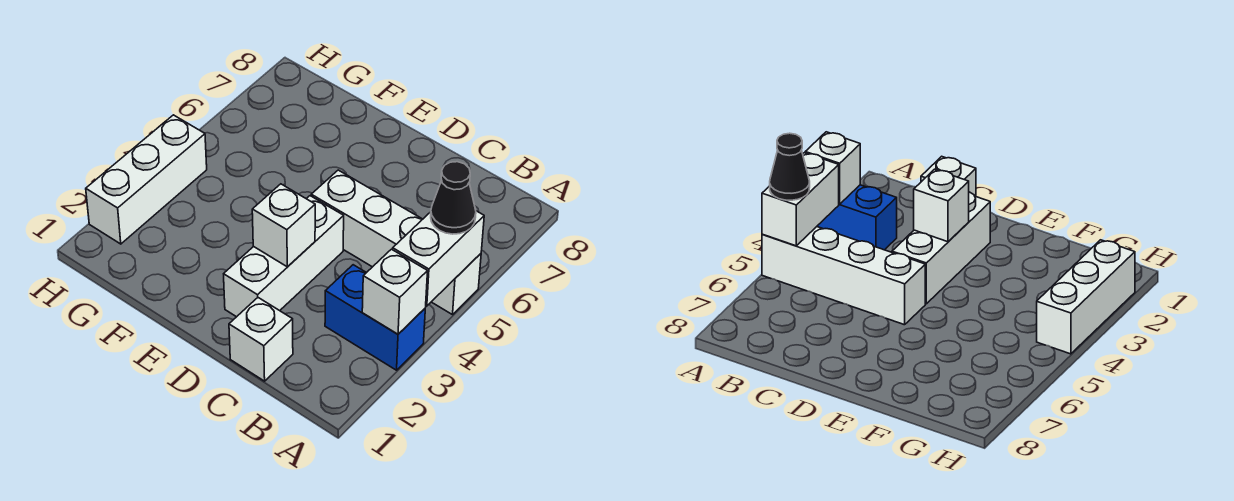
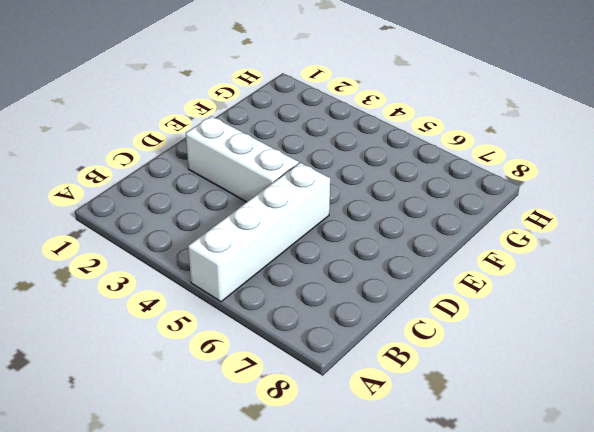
none -> blue 1x2 brick [325,265,425,370]
none -> white 1x1 brick [229,298,293,381]

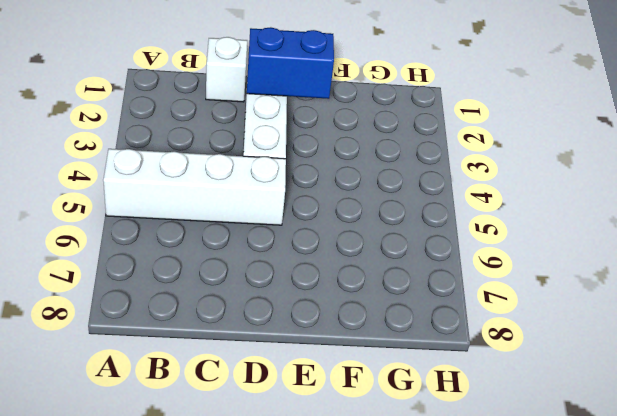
blue 1x2 brick [247,27,334,99] -> blue 1x2 brick moved to [325,265,425,370]
none -> white 1x3 brick [86,115,207,244]
none -> white 1x1 brick [362,249,428,334]

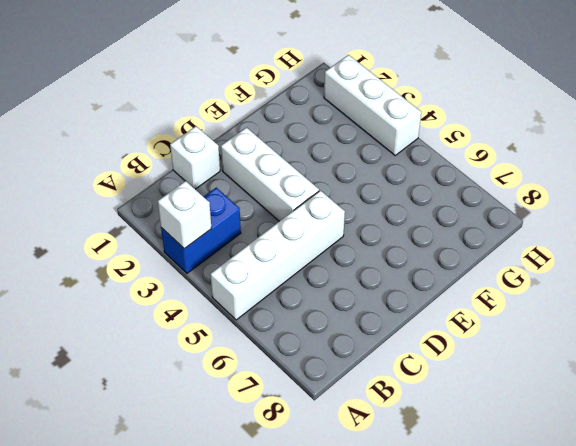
none -> white 1x2 brick [393,211,484,306]
none -> white 1x1 brick [252,184,315,267]

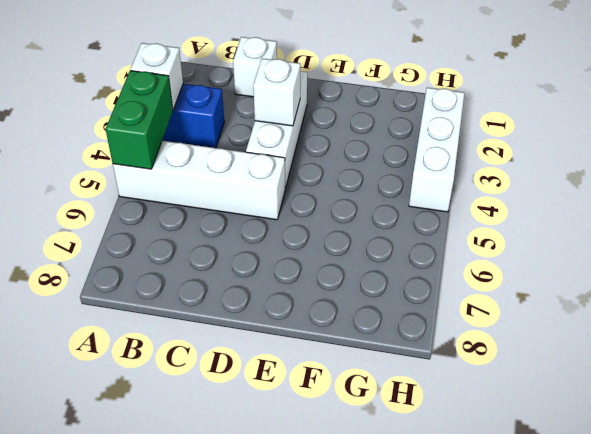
green 1x2 brick [106,71,173,169] -> white 1x2 brick [393,211,484,306]
none -> black 1x1 cone [431,162,476,234]

